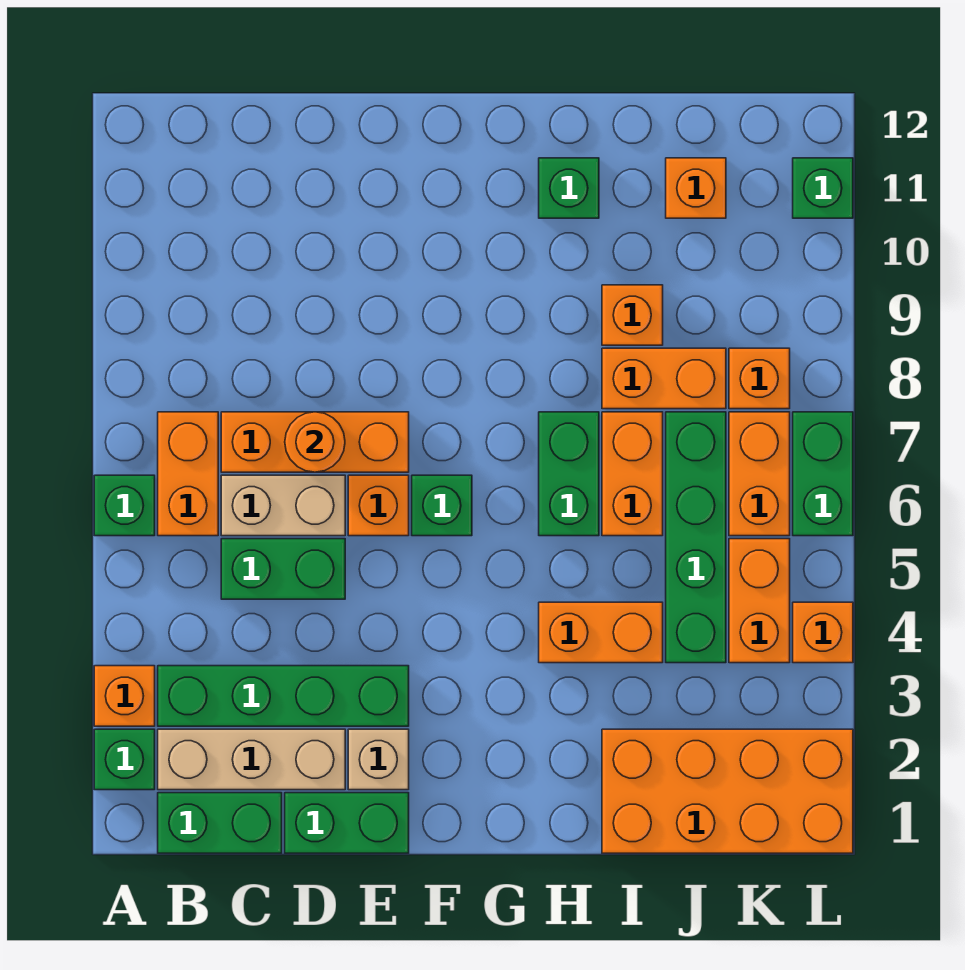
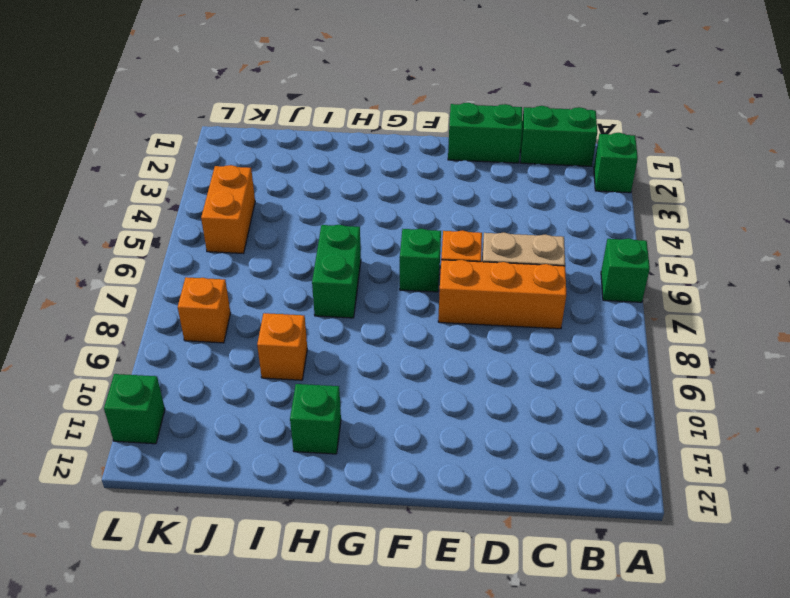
none -> orange 1x1 brick [94,666,155,726]
none -> tan 1x3 brick [158,729,345,790]
none -> green 1x4 brick [158,666,409,726]
none -> orange 1x2 brick [158,412,218,536]

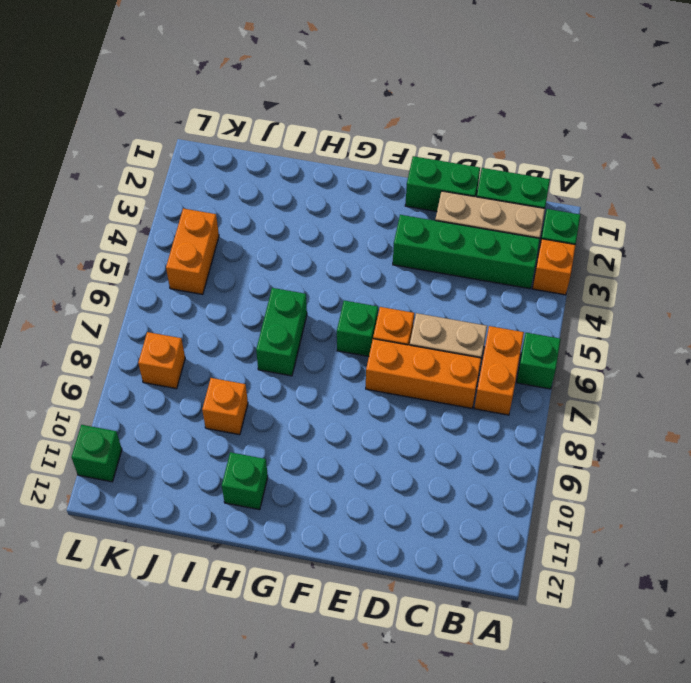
none -> green 1x2 brick [221,539,345,599]
none -> tan 1x1 brick [348,729,409,790]
none -> orange 1x2 brick [539,602,663,663]
none -> orange 2x4 brick [602,729,853,853]

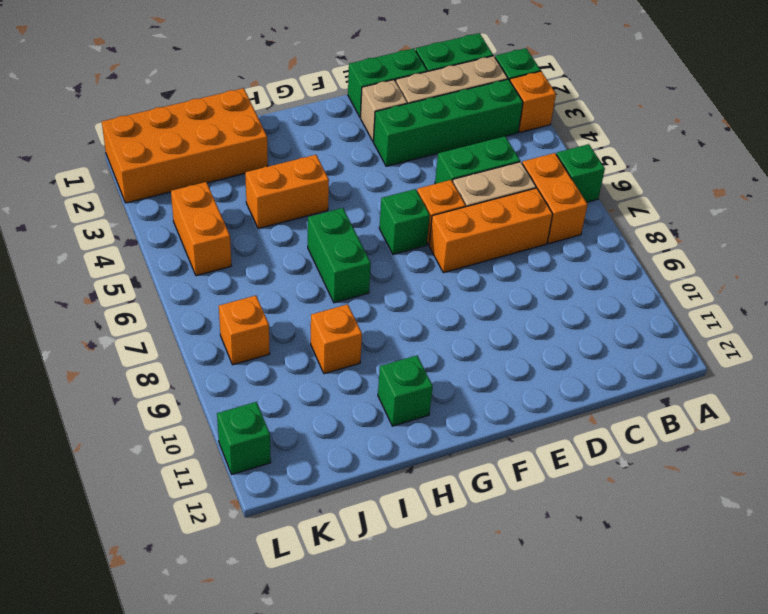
none -> orange 1x2 brick [602,412,663,536]
none -> orange 1x2 brick [602,348,726,409]
none -> green 1x4 brick [666,412,726,663]
none -> orange 1x1 brick [666,158,726,218]

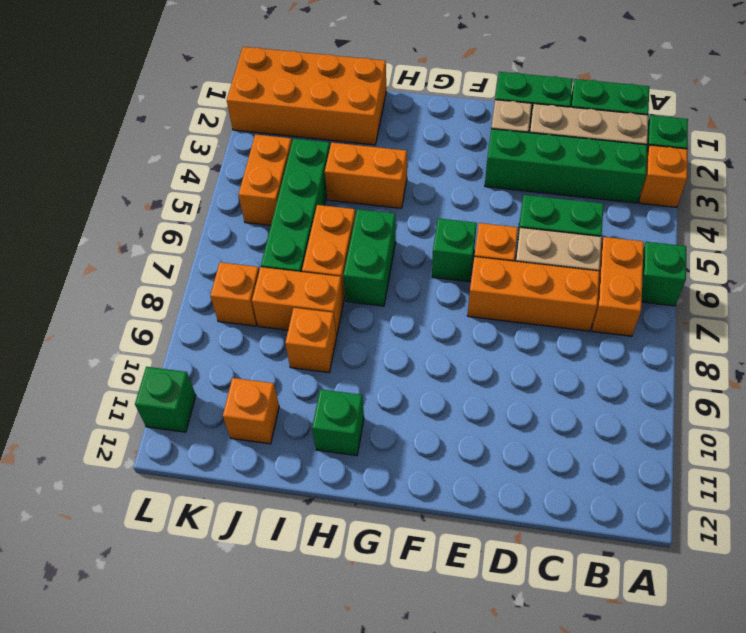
none -> orange 1x2 brick [729,412,790,536]
none -> orange 1x1 brick [793,602,853,663]
none -> green 1x2 brick [793,412,853,536]
none -> orange 1x1 round brick [285,412,345,472]

